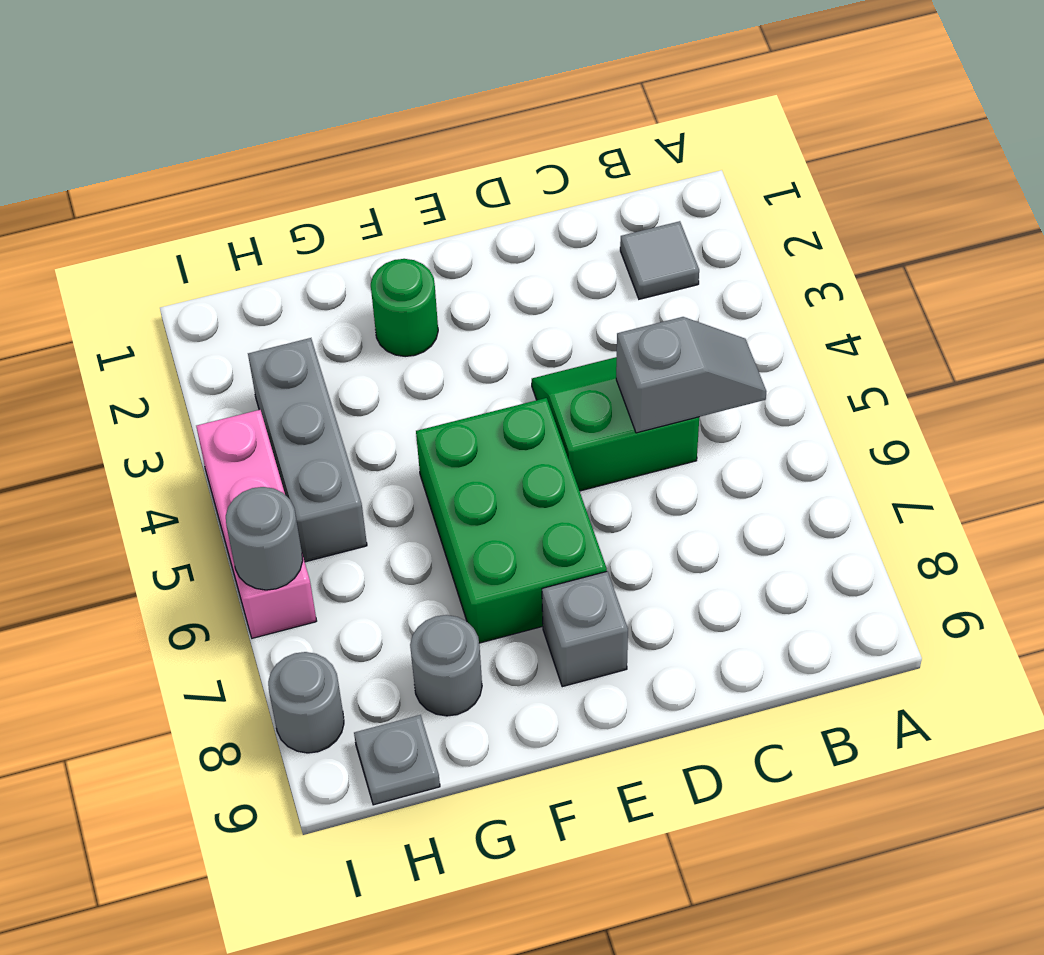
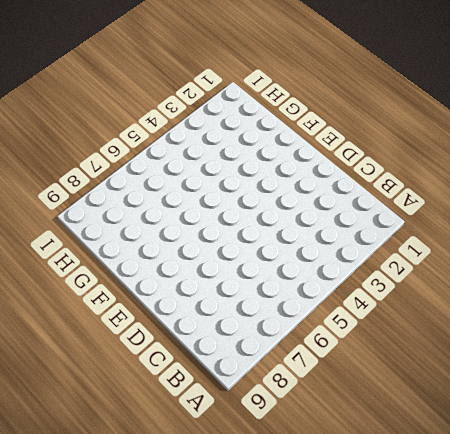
none -> grey 1x1 tile [620,221,699,299]
none -> green 2x2 slope [532,357,699,491]
none -> green 2x3 brick [416,398,607,643]

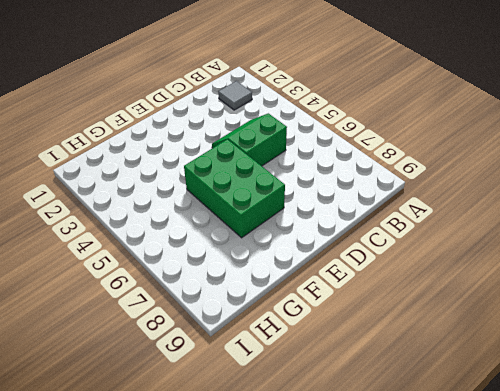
none -> grey 1x1 brick [542,571,628,687]
none -> green 1x1 round brick [371,259,438,357]
none -> grey 1x1 round brick [410,615,482,716]

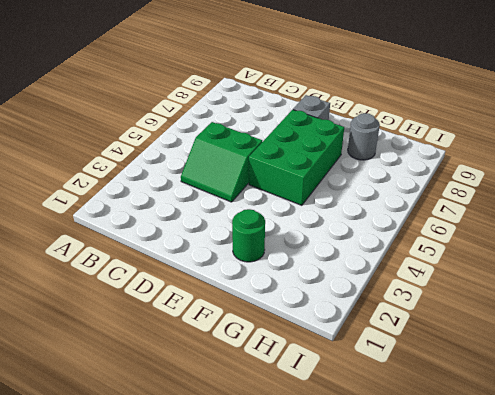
none -> grey 1x1 tile [620,221,699,299]
none -> grey 1x3 brick [248,338,367,562]
none -> grey 1x1 plate [354,715,440,805]

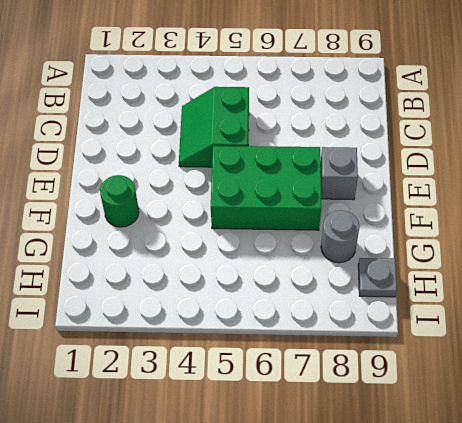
none -> grey 1x1 tile [620,221,699,299]
none -> grey 1x3 brick [248,338,367,562]
none -> pink 1x3 brick [196,410,317,638]

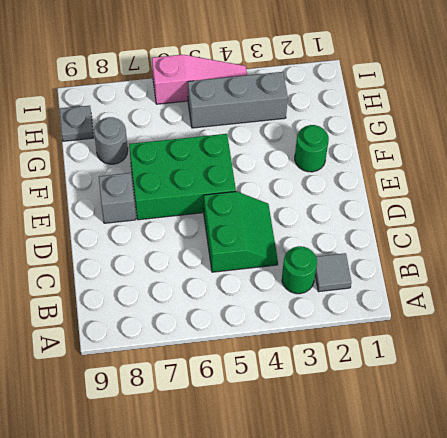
green 1x1 round brick [282,246,317,294] -> none
pink 1x3 slope [152,55,247,104] -> pink 1x3 brick [196,410,317,638]
none -> grey 1x1 round brick [268,652,344,753]
none -> grey 1x2 slope [616,317,766,433]
none -> grey 1x1 round brick [226,487,303,590]

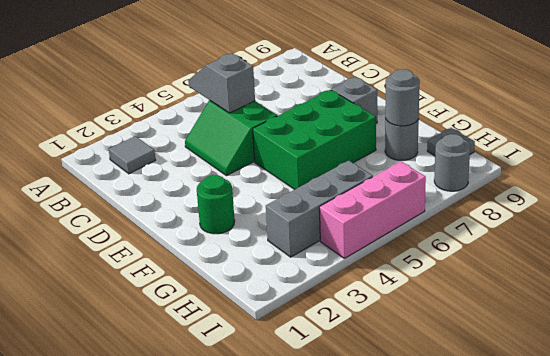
grey 1x1 round brick [385,69,420,126] -> grey 1x1 round brick moved to [226,487,303,590]

